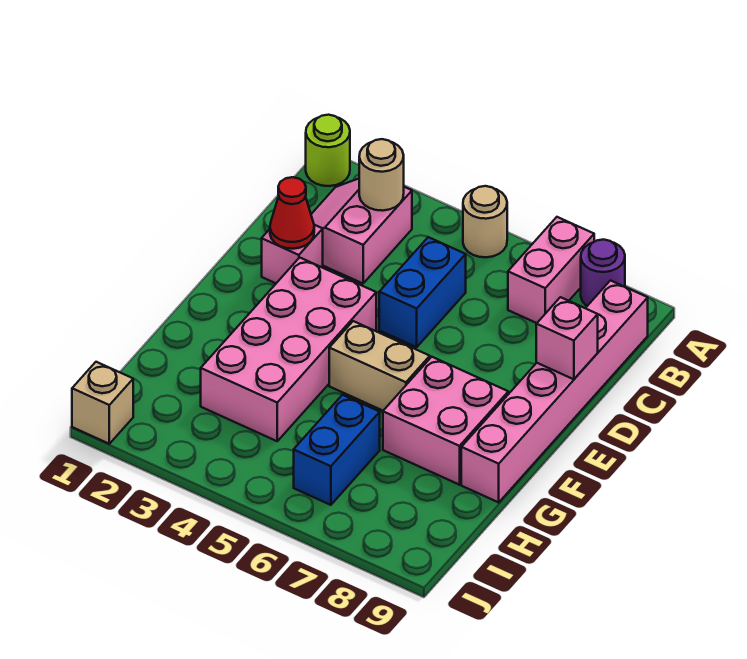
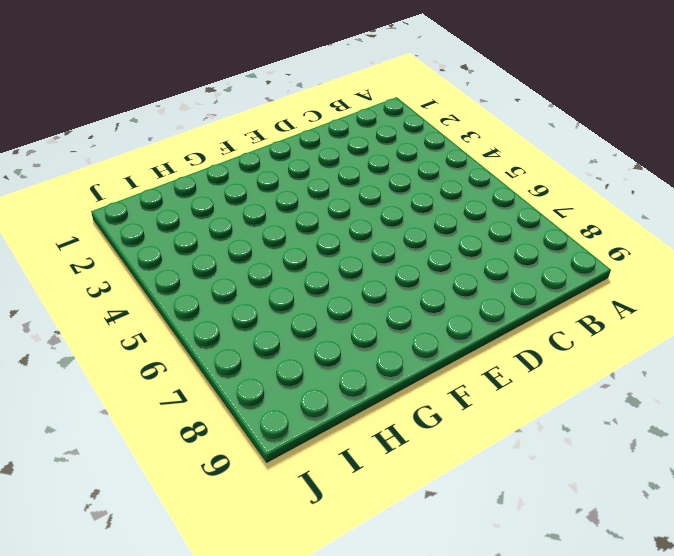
none -> lime 1x1 round brick [306,115,350,186]
none -> tan 1x1 round brick [463,186,507,257]
none -> pink 1x2 brick [508,217,594,323]

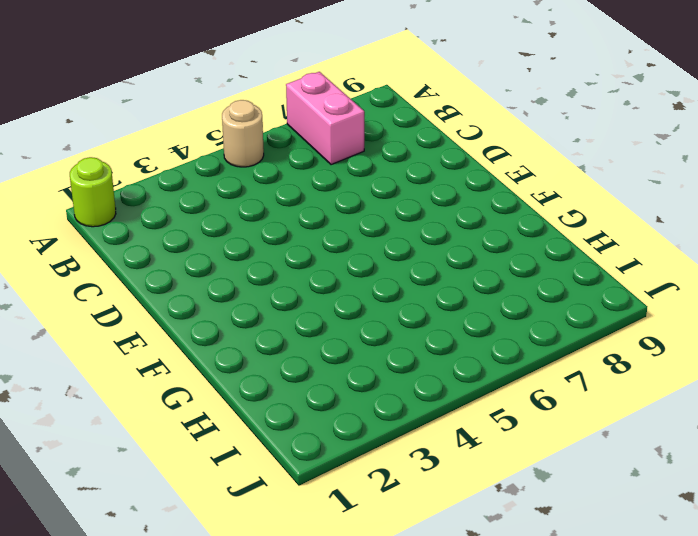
none -> purple 1x1 round brick [581,240,625,306]
none -> pink 2x2 slope [311,179,412,283]
none -> pink 1x6 brick [461,281,648,502]

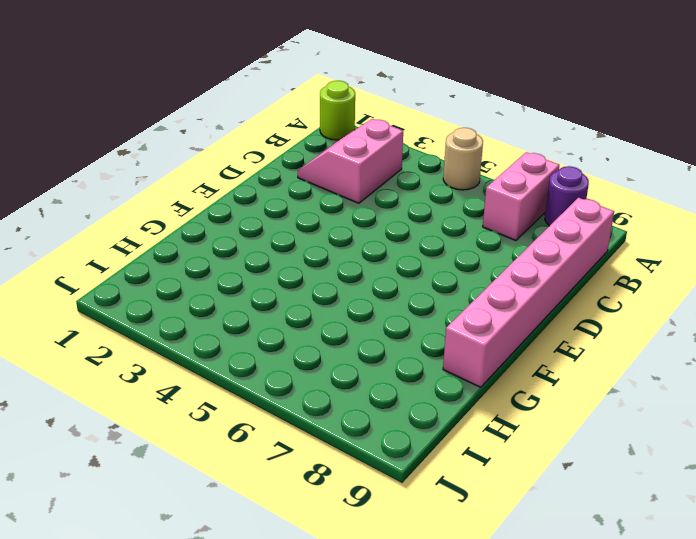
none -> blue 1x2 brick [379,237,466,347]
none -> pink 1x1 brick [262,225,323,283]
none -> pink 2x4 brick [201,257,376,441]

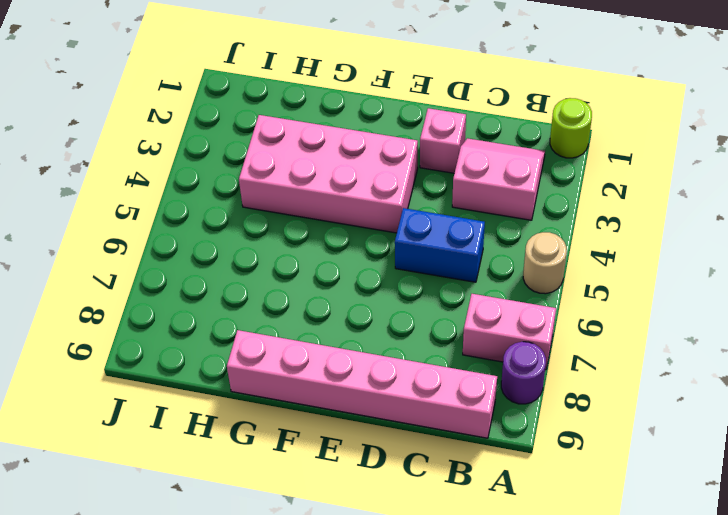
none -> tan 1x2 brick [329,321,430,411]
none -> pink 2x2 brick [383,357,508,485]
none -> blue 1x2 brick [294,395,380,505]

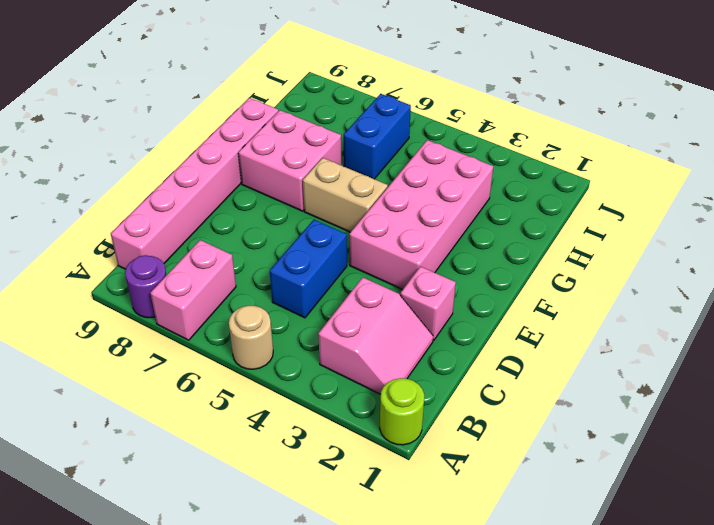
none -> tan 1x1 brick [72,362,133,444]
none -> tan 1x1 round brick [359,139,404,211]
none -> red 1x1 cone [270,177,314,249]

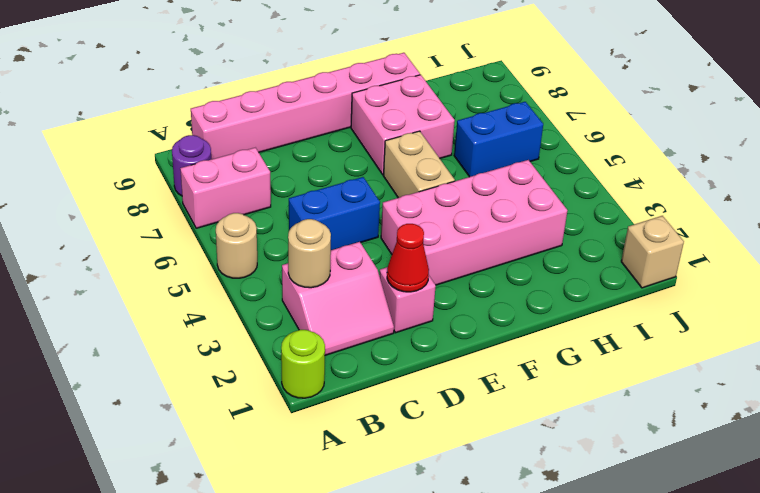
none -> pink 1x1 brick [536,297,598,379]

